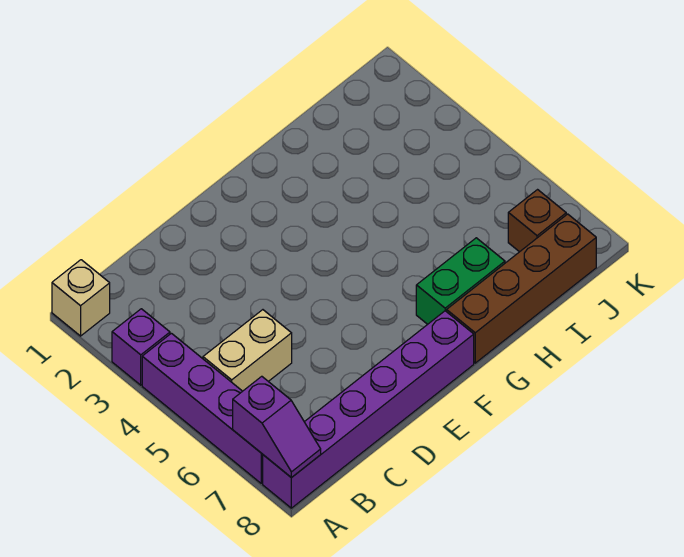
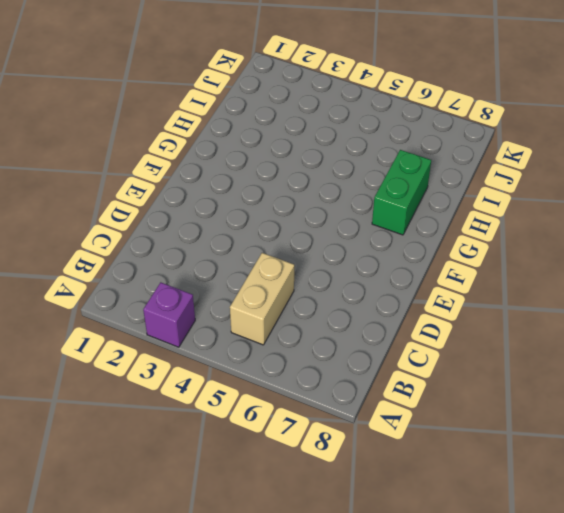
none -> tan 1x1 brick [52,260,110,336]
none -> purple 1x4 brick [142,333,263,483]

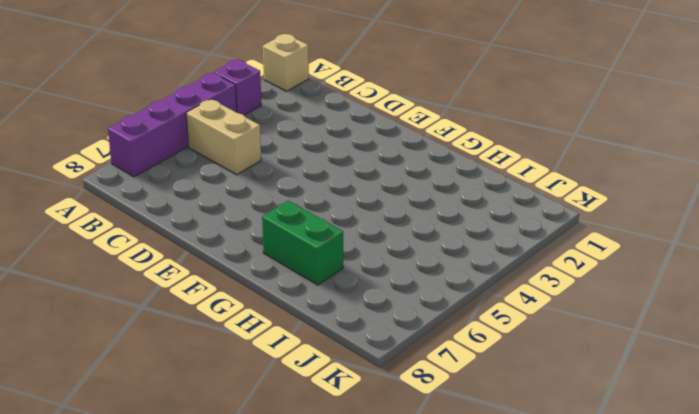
none -> purple 1x6 brick [263,311,474,508]
none -> brown 1x4 brick [447,214,596,363]

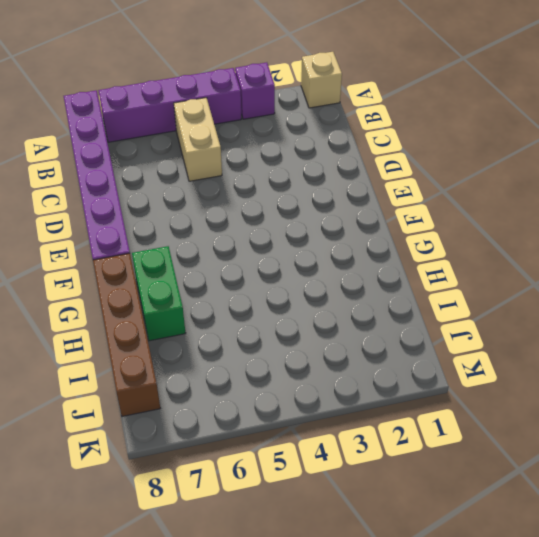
none -> brown 1x1 brick [508,190,566,252]
none -> purple 1x2 slope [233,376,321,478]

